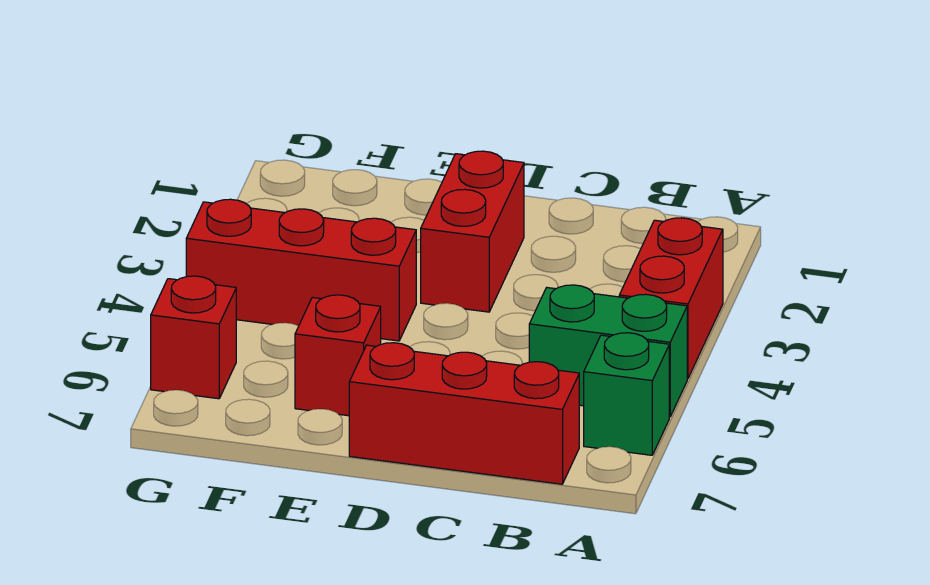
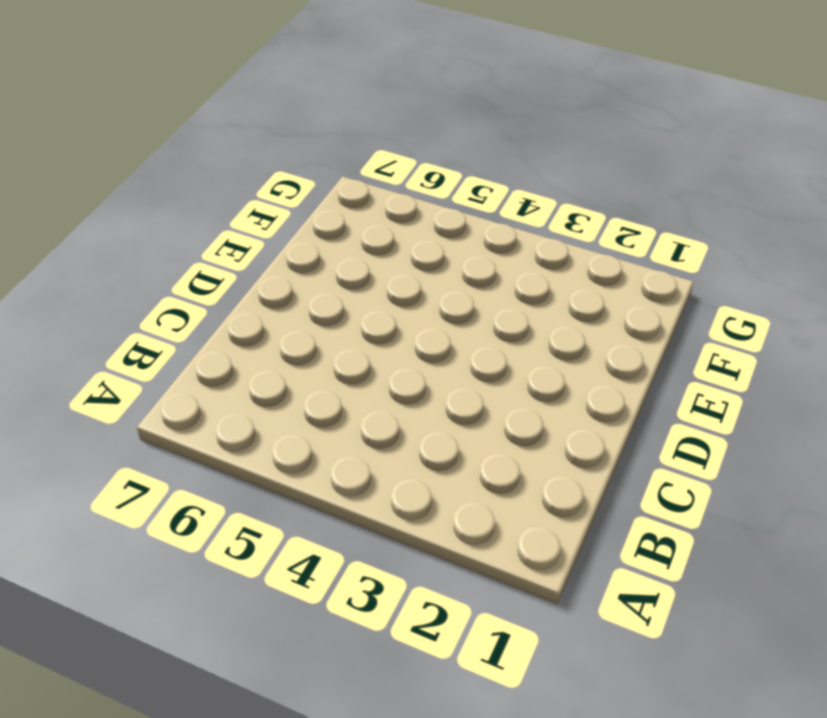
none -> red 1x2 brick [619,218,723,379]
none -> green 1x2 brick [529,285,687,417]

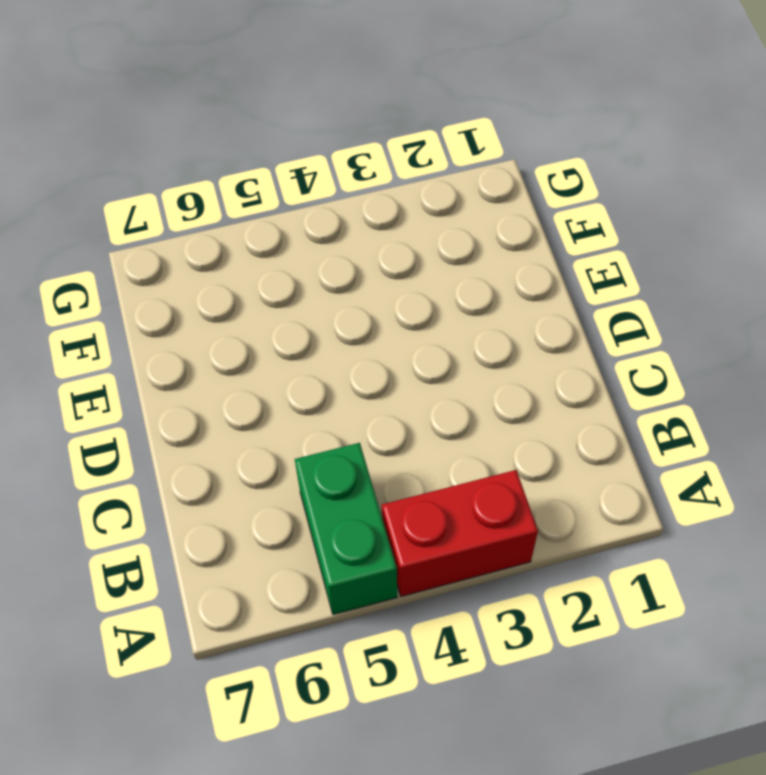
none -> green 1x1 brick [584,333,669,455]
none -> red 1x3 brick [349,343,579,484]

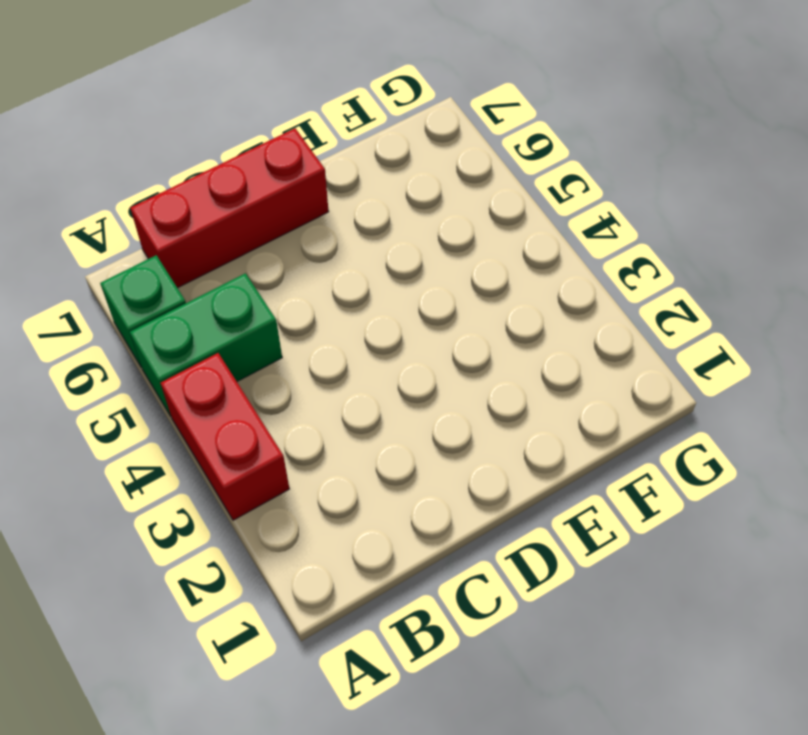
none -> red 1x2 brick [421,151,524,312]
none -> red 1x3 brick [186,199,416,341]

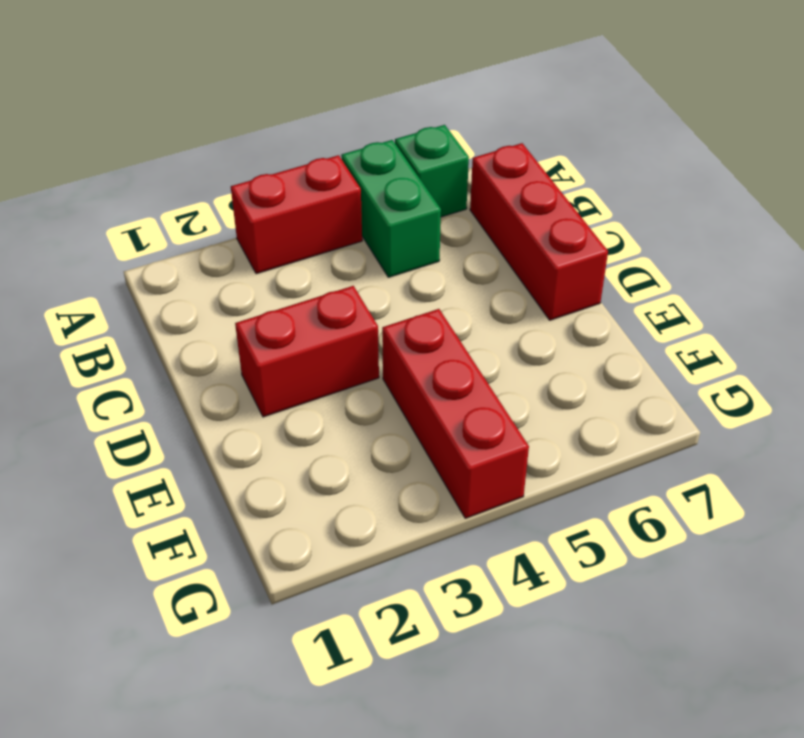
none -> red 1x1 brick [295,295,381,416]
none -> red 1x1 brick [151,276,236,399]

